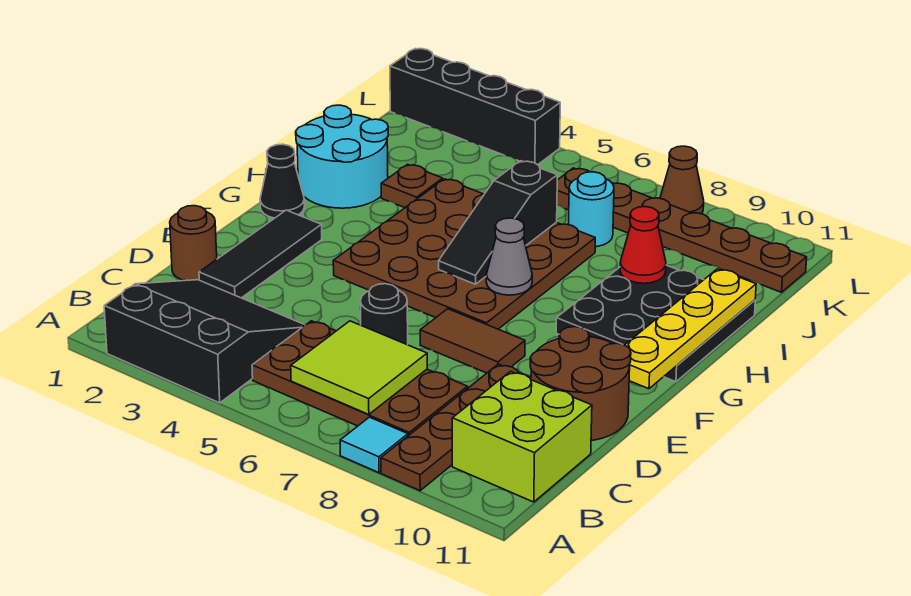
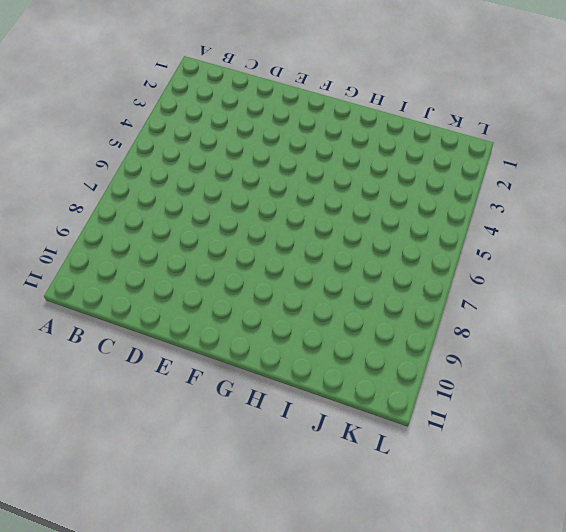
none -> black 3x3 slope [104,280,305,403]
none -> cyan 1x1 tile [340,417,408,473]
none -> brown 1x4 plate [381,364,531,491]

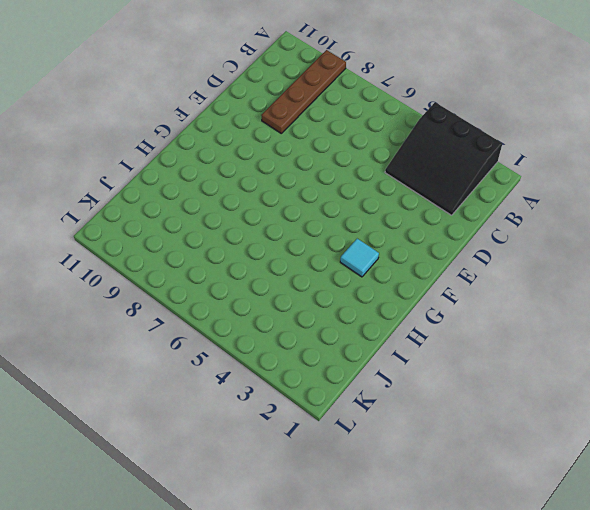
cyan 1x1 tile [340,239,379,277] -> cyan 1x1 tile moved to [340,417,408,473]
none -> brown 2x4 plate [252,321,468,436]
none -> lime 2x2 brick [452,371,592,502]
none -> brown 1x1 round brick [170,206,217,281]

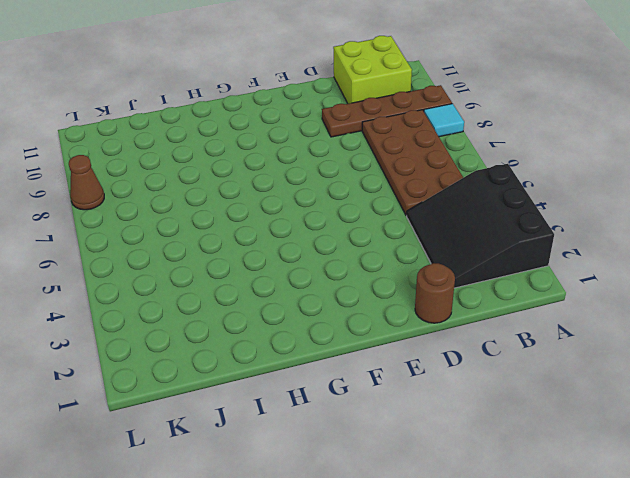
none -> black 1x3 tile [199,210,322,298]
none -> black 1x1 round brick [360,284,408,345]
none -> brown 2x2 round brick [530,327,631,441]

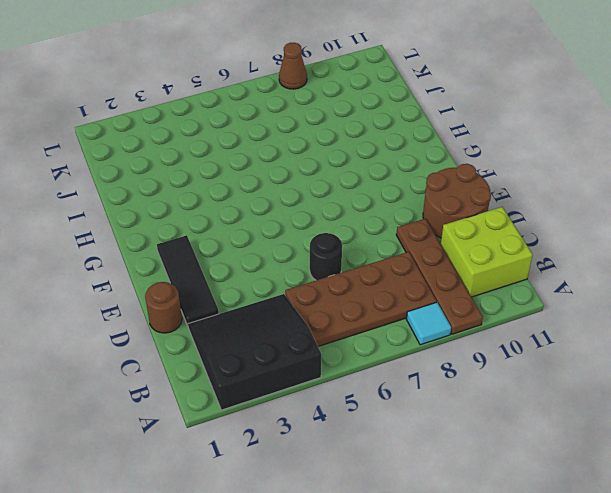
none -> brown 1x2 tile [420,309,525,373]
none -> brown 4x4 plate [333,179,595,329]
none -> black 1x1 cone [260,144,305,218]

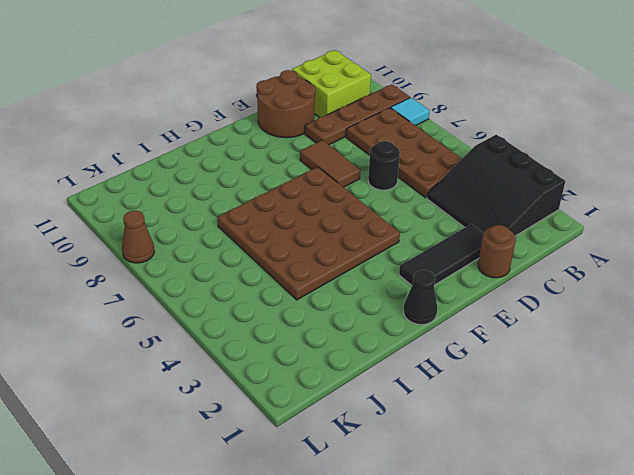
none -> black 3x3 plate [556,265,755,382]
none -> cyan 2x2 round brick [296,105,388,208]
none -> brown 1x1 plate [381,164,443,208]

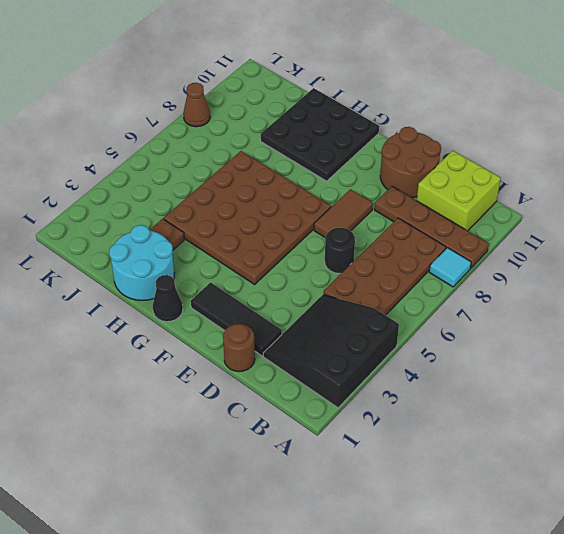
none -> cyan 1x1 round brick [568,172,614,247]
none -> brown 1x6 plate [557,168,807,292]
none -> black 1x4 brick [390,49,560,165]

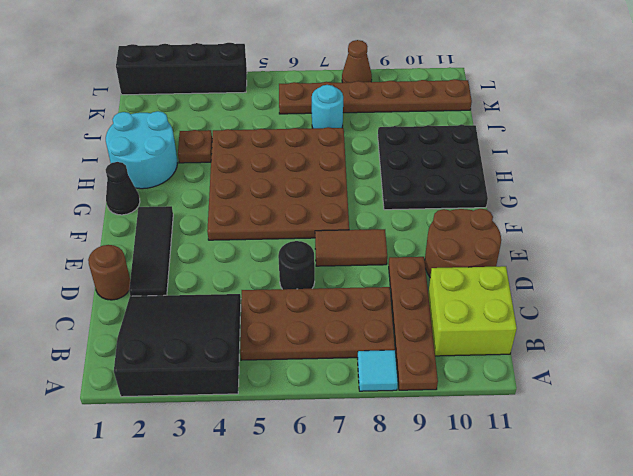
none -> lime 2x2 tile [291,321,427,414]
none -> yellow 1x4 plate [625,269,756,389]
none -> black 1x3 slope [439,161,557,284]

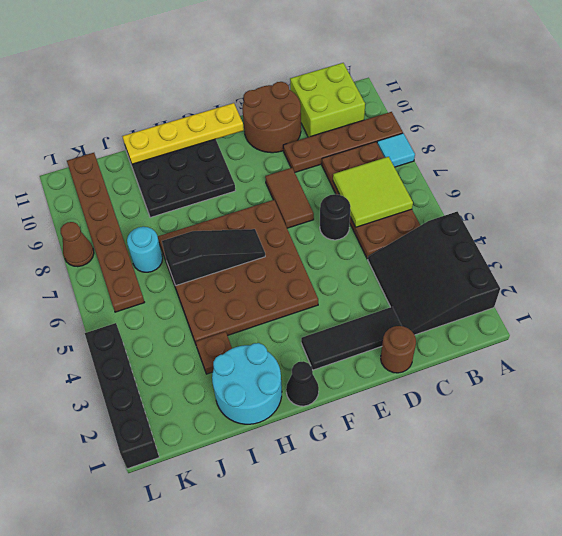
none -> grey 1x1 cone [486,218,532,295]
none -> red 1x1 cone [620,207,666,283]

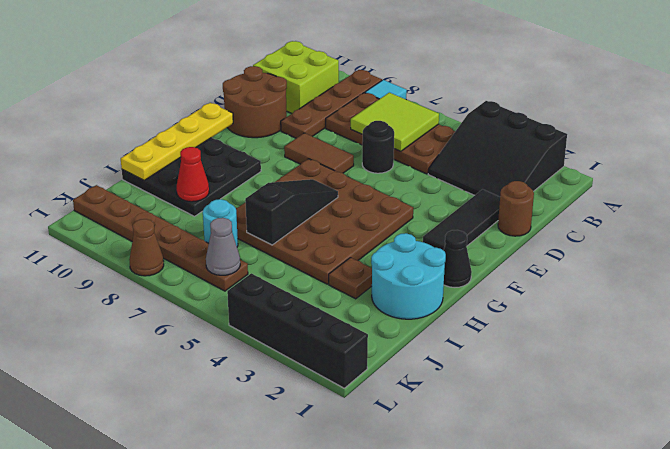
grey 1x1 cone [206,218,240,275] -> grey 1x1 cone moved to [486,218,532,295]

